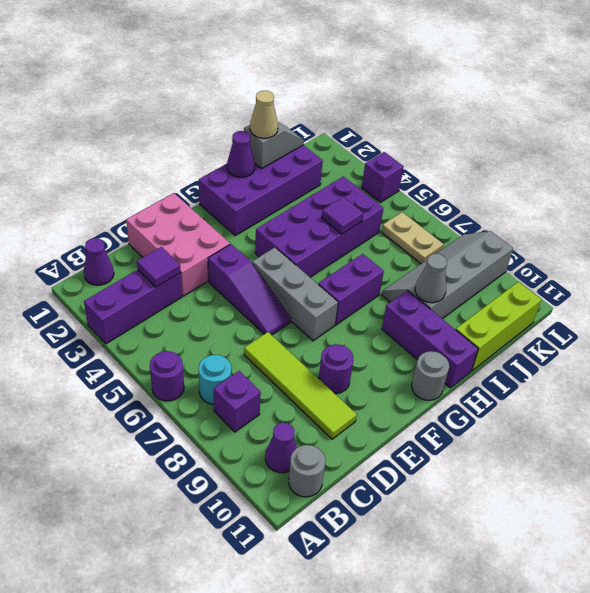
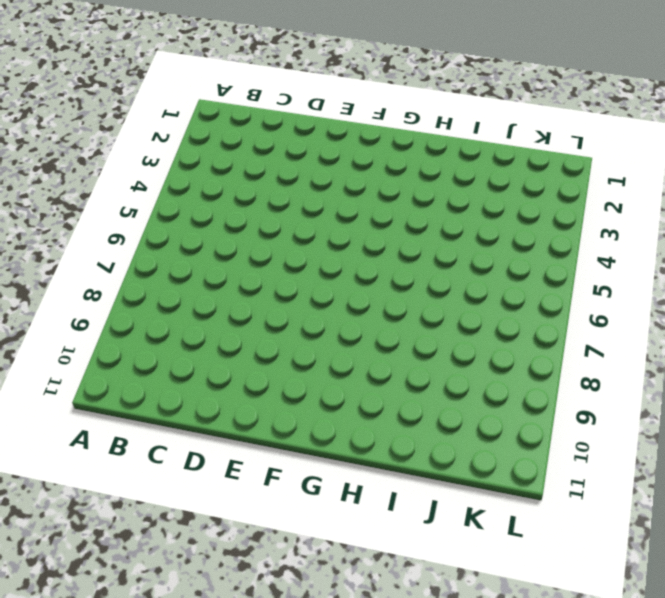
none -> purple 1x3 brick [84,270,182,344]
none -> purple 1x1 round brick [150,351,184,401]
none -> purple 1x1 cone [84,238,114,285]

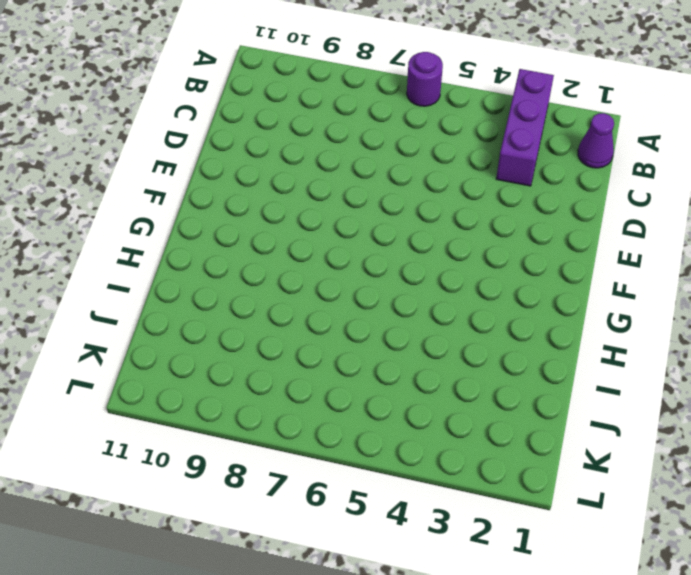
none -> cyan 1x1 round brick [199,355,231,404]
none -> purple 1x1 brick [214,371,261,432]
none -> purple 1x1 cone [265,423,297,473]

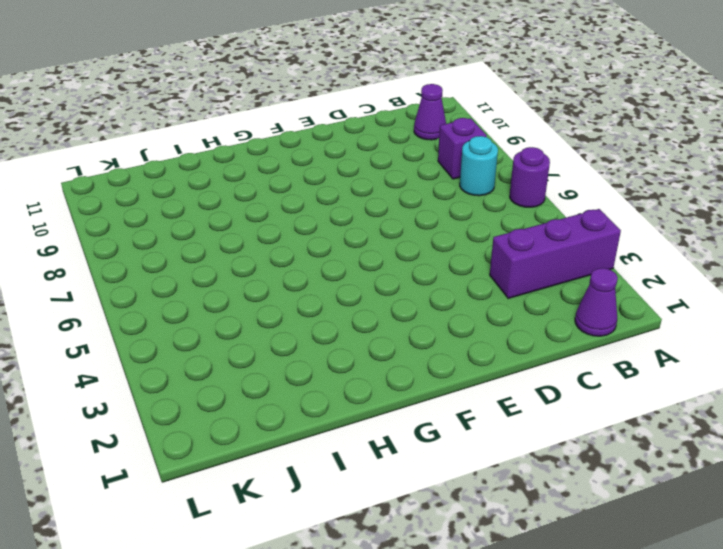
none -> grey 1x1 round brick [289,445,325,497]
none -> pink 2x3 brick [126,193,230,296]
none -> lime 1x4 tile [244,332,357,439]

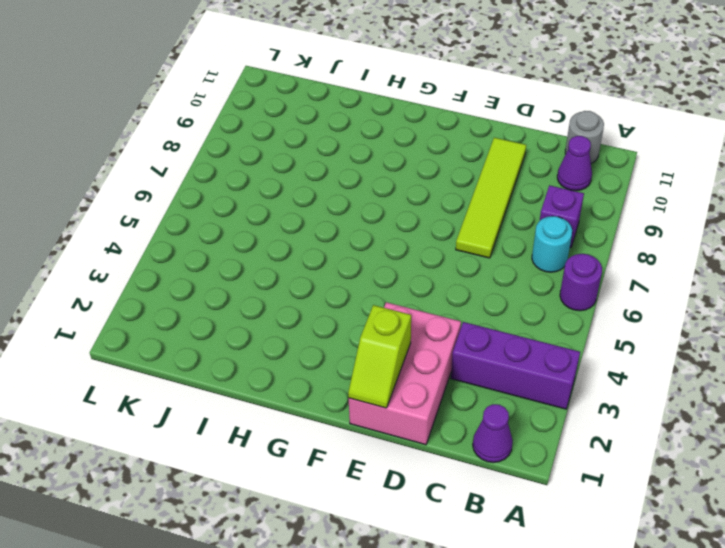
lime 1x2 slope [348,305,411,408] -> none
none -> purple 1x3 slope [208,244,291,335]
none -> purple 1x1 round brick [319,344,353,394]
none -> grey 1x3 brick [252,247,338,341]

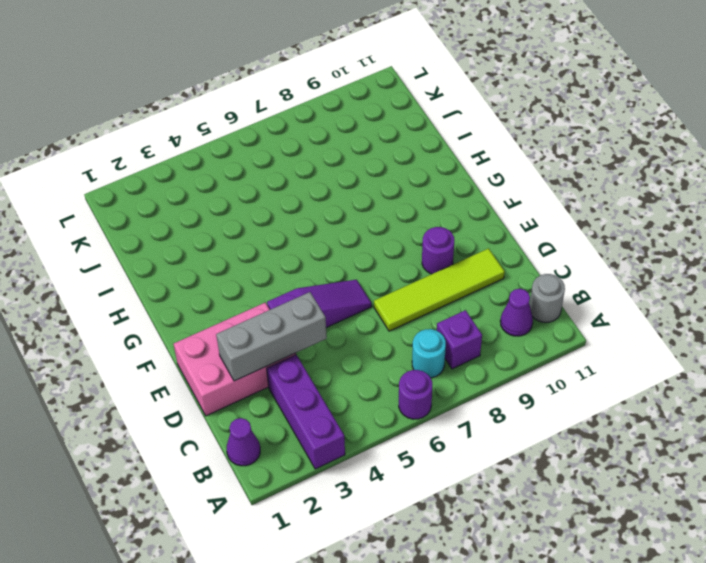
grey 1x3 brick [216,292,327,381] -> grey 1x3 brick moved to [252,247,338,341]
none -> purple 2x4 brick [199,145,323,235]
none -> purple 2x4 brick [255,177,383,277]
none -> purple 1x2 brick [318,254,384,325]

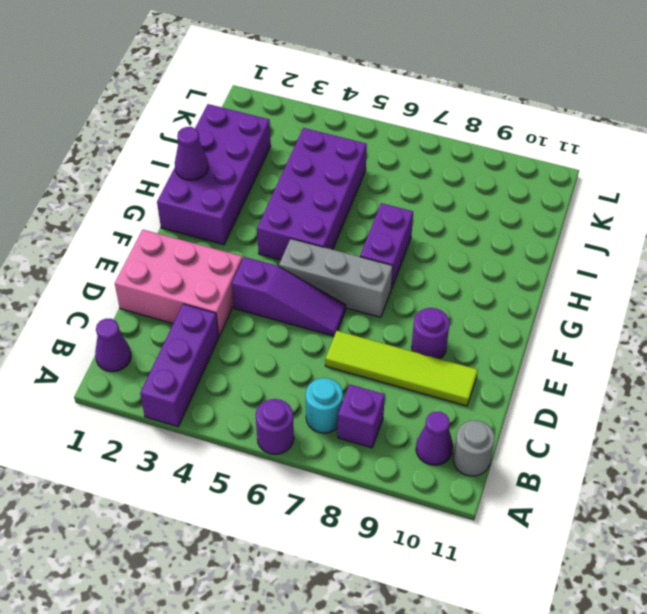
none -> grey 1x1 round brick [412,351,449,400]
none -> purple 1x3 brick [382,291,478,388]
none -> grey 2x4 slope [382,231,513,319]

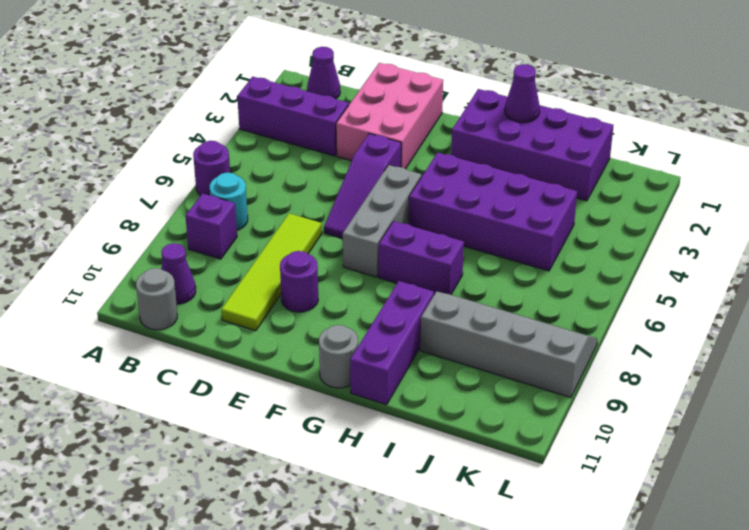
none -> lime 1x3 brick [456,282,542,371]
none -> tan 1x2 plate [382,212,444,264]
none -> purple 1x1 brick [362,152,404,202]

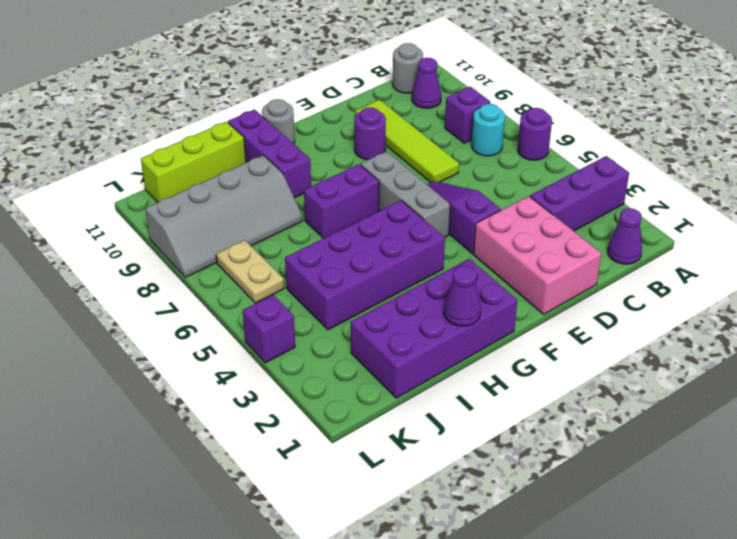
none -> purple 1x1 tile [137,247,181,287]
none -> grey 1x2 slope [244,122,304,168]
none -> purple 1x1 tile [322,197,363,234]

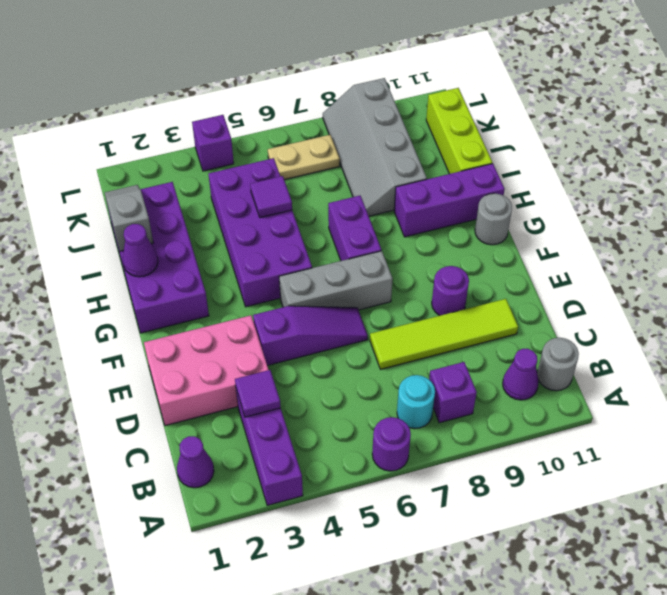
none -> grey 1x1 cone [415,254,447,303]
none -> tan 1x1 cone [250,91,278,138]

